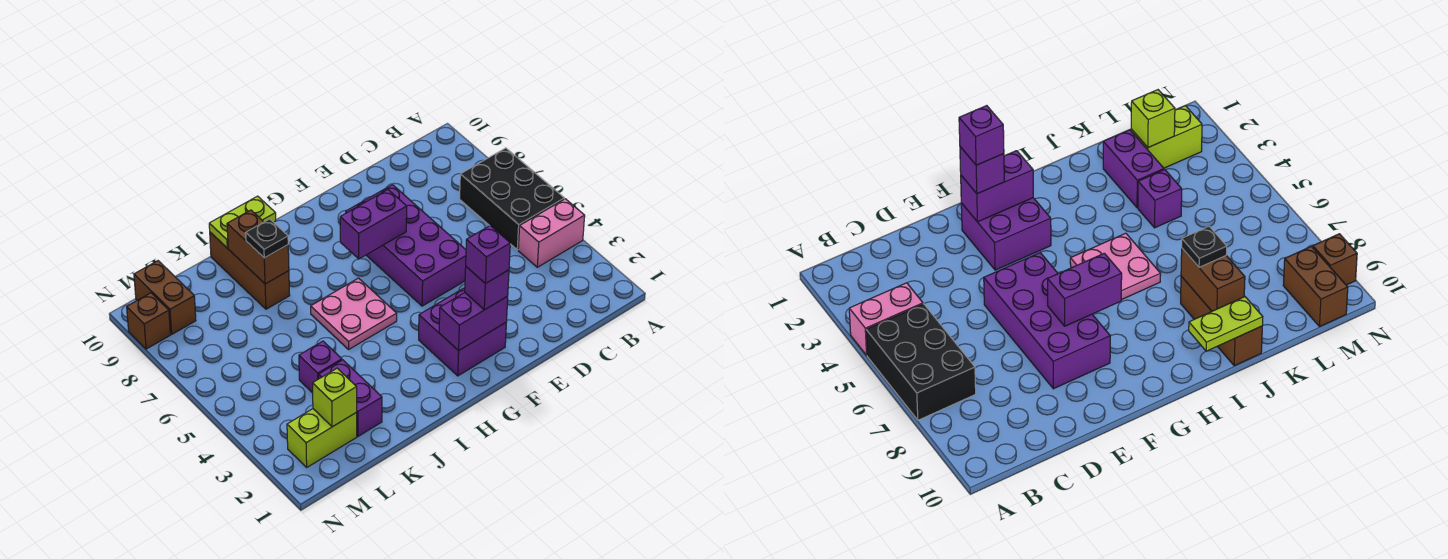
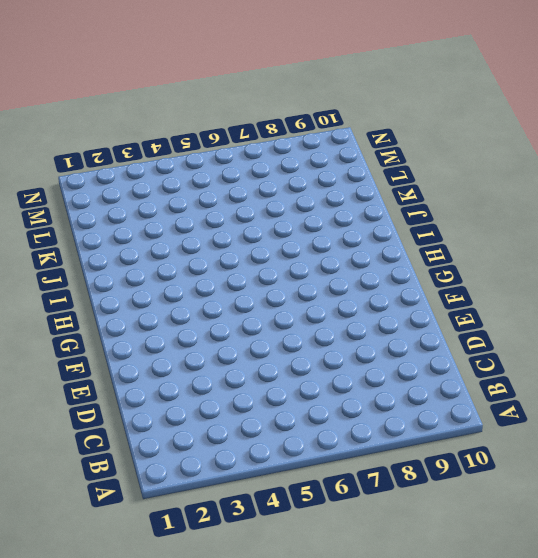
none -> pink 1x2 brick [518,199,585,267]
none -> black 2x3 brick [460,148,564,250]
none -> purple 2x4 brick [346,185,466,306]

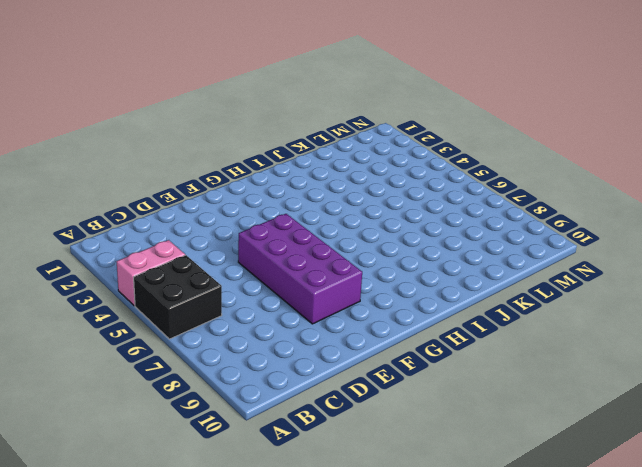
black 2x2 brick [134,255,222,339] -> black 2x3 brick [460,148,564,250]
none -> purple 2x2 brick [419,288,506,376]
none -> pink 2x2 plate [311,278,397,349]
none -> brown 1x3 brick [210,232,290,309]

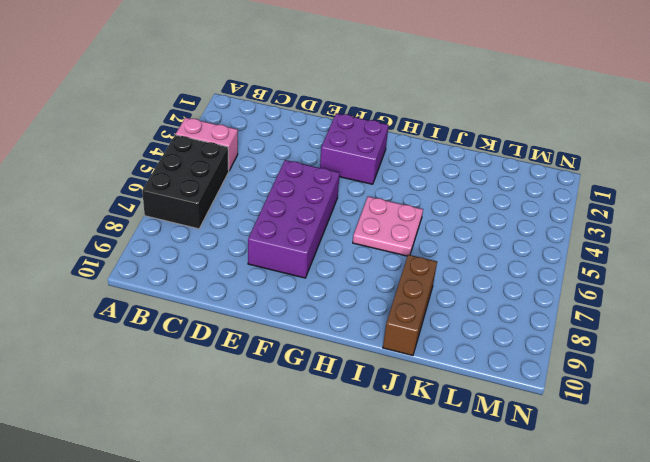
none -> purple 1x2 brick [319,360,382,436]
none -> purple 1x1 brick [299,341,342,393]
none -> lime 1x2 brick [287,409,357,467]

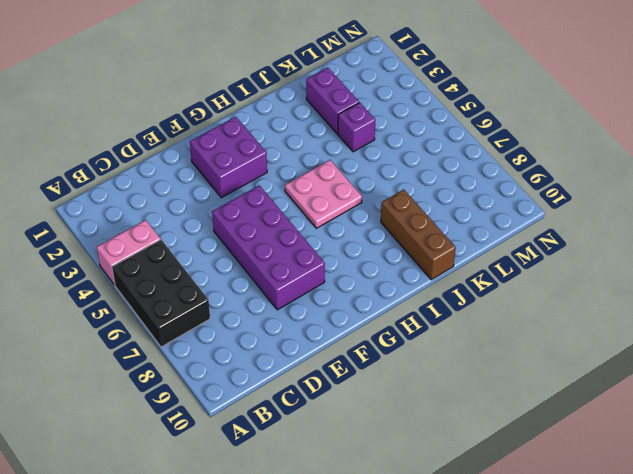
none -> lime 1x2 brick [287,409,357,467]
none -> brown 1x2 brick [134,261,196,334]
none -> brown 1x1 brick [127,293,170,349]

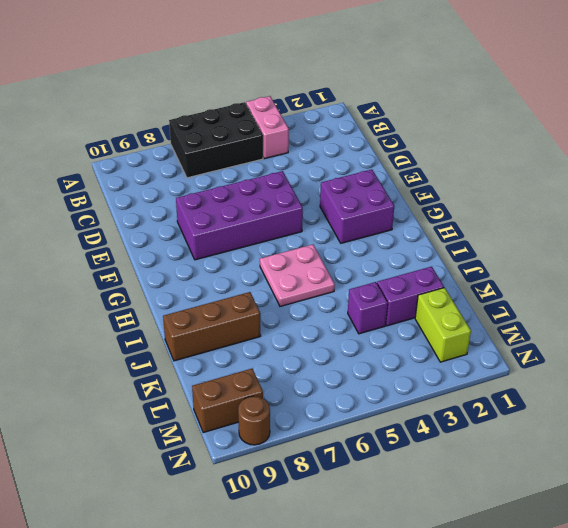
brown 1x1 round brick [238,396,270,445] -> brown 1x1 brick [127,293,170,349]
none -> purple 1x2 brick [439,293,508,351]
none -> purple 1x2 brick [340,190,407,259]
none -> lime 1x2 plate [209,196,276,248]

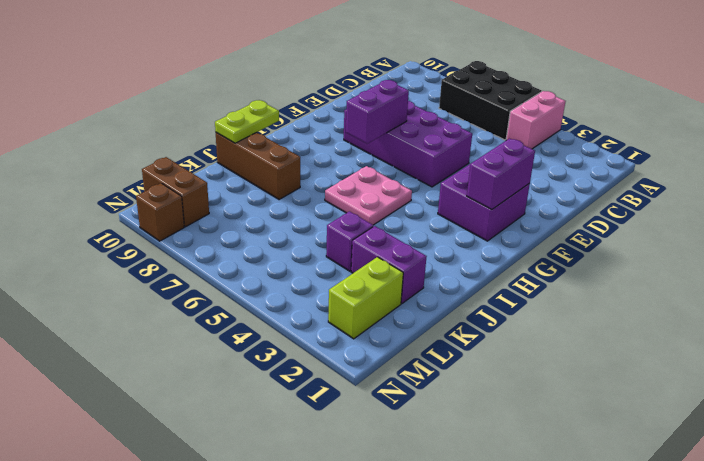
none -> brown 1x2 brick [227,210,289,284]
none -> lime 1x1 brick [313,368,357,427]
none -> purple 1x1 brick [465,267,509,310]

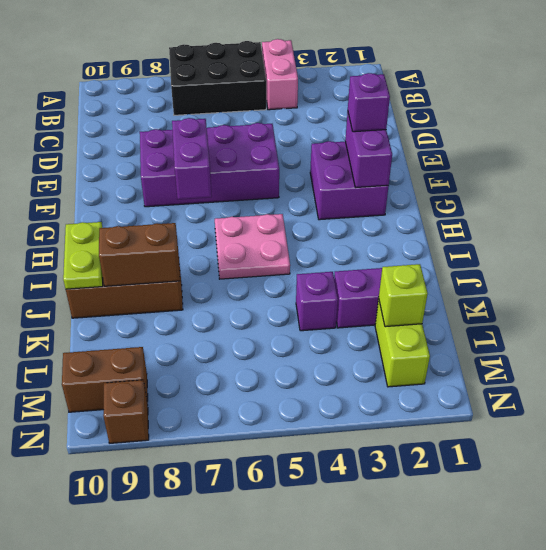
none -> black 1x1 plate [246,219,288,258]
none -> purple 1x1 brick [466,225,510,284]

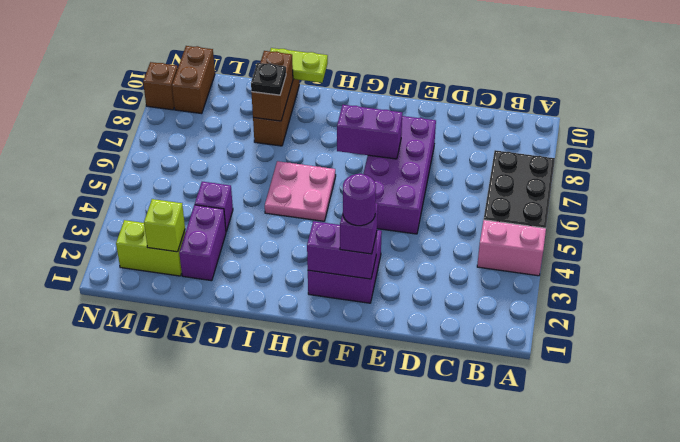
purple 1x1 round brick [343,174,376,226] -> purple 1x1 brick [466,225,510,284]

